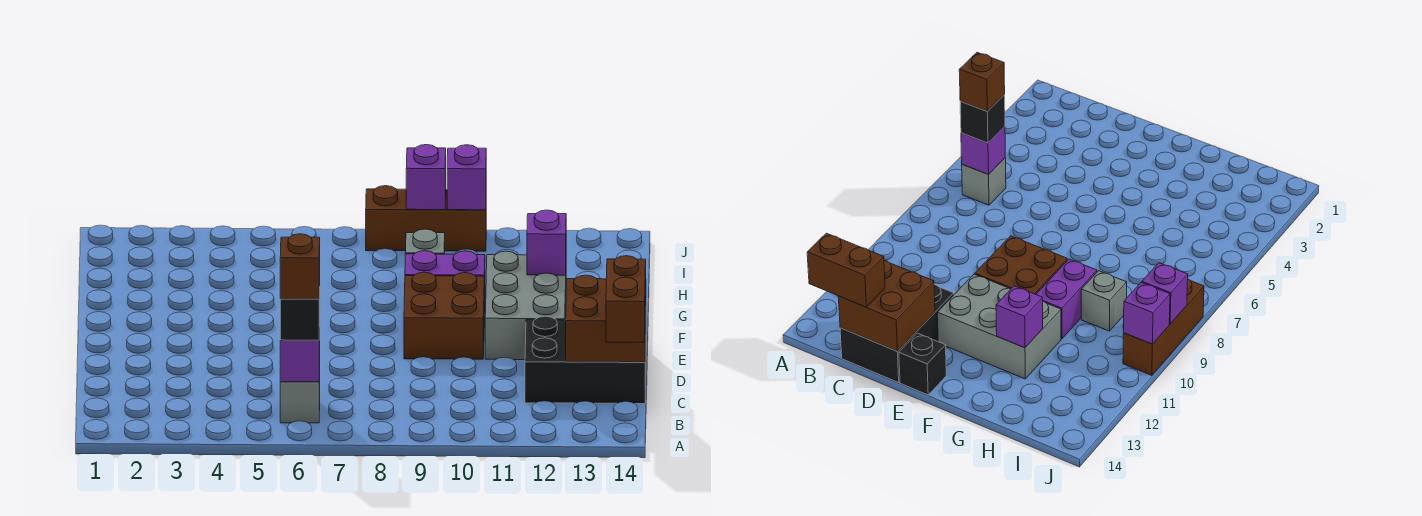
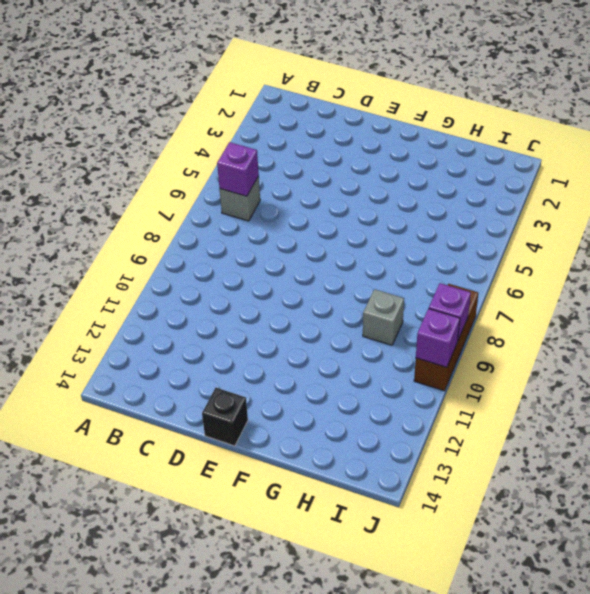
none -> black 2x3 brick [525,316,646,404]
none -> brown 2x2 brick [404,272,484,359]
none -> grey 2x3 brick [485,251,566,360]

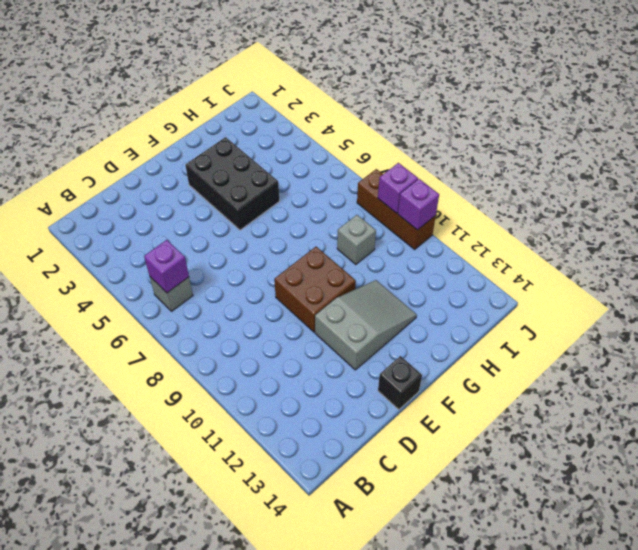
grey 2x3 slope [315,280,417,370] -> grey 2x3 brick [485,251,566,360]
black 2x3 brick [185,137,279,230] -> black 2x3 brick moved to [525,316,646,404]
none -> purple 1x2 brick [405,251,485,313]
none -> brown 2x2 brick [566,275,646,362]
none -> purple 1x1 brick [527,210,566,275]

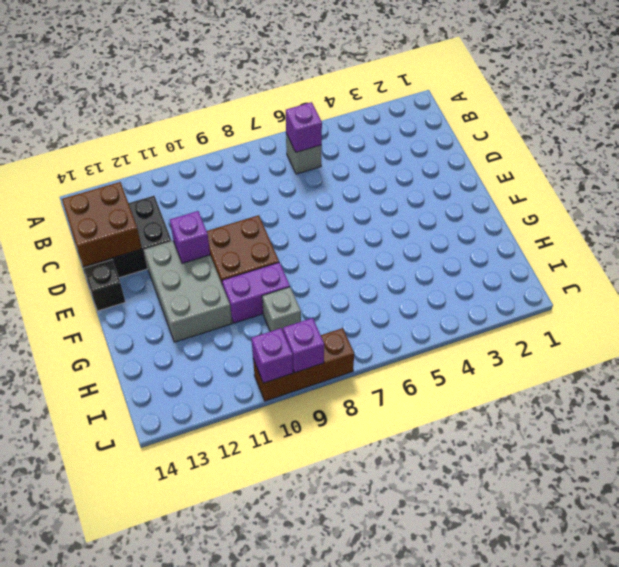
purple 1x1 brick [170,211,210,263] -> purple 1x1 brick moved to [527,210,566,275]
none -> black 1x1 brick [280,287,320,340]
none -> brown 1x2 brick [606,256,646,342]
none -> brown 1x1 brick [280,234,320,299]

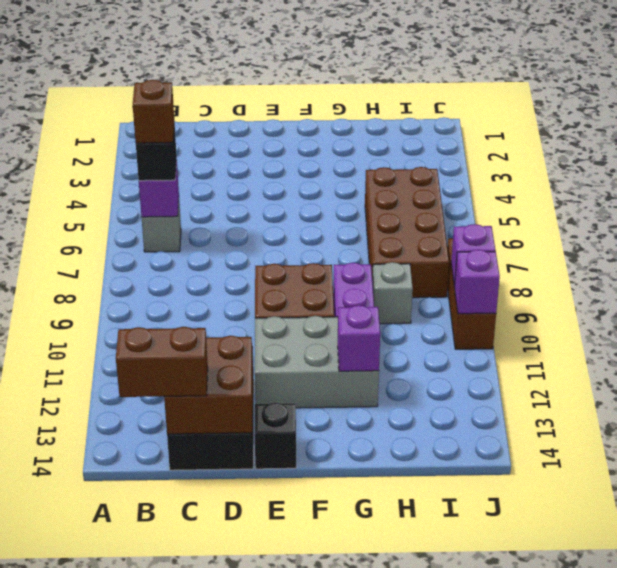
brown 2x4 brick [365,167,449,298] -> none

